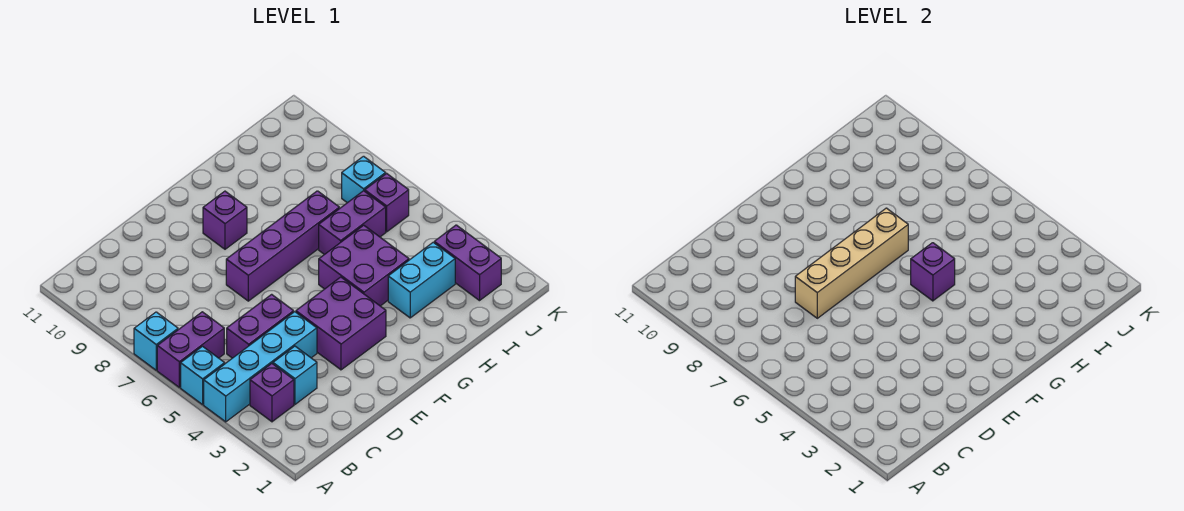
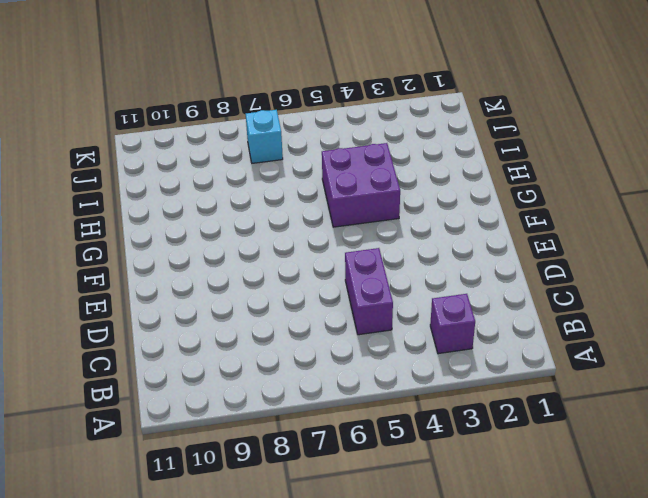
none -> cyan 1x4 brick [204,312,317,422]
none -> cyan 1x1 brick [181,346,225,405]
none -> purple 1x2 brick [157,312,224,387]

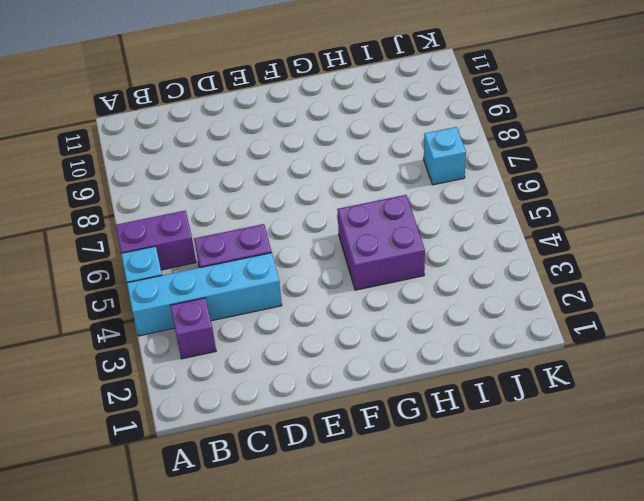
none -> cyan 1x1 brick [134,312,178,370]
none -> cyan 1x1 brick [273,346,317,404]
none -> purple 2x2 brick [296,277,386,370]

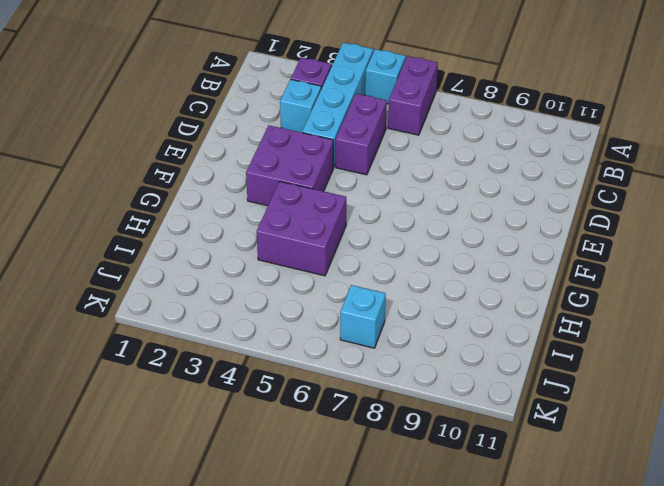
none -> cyan 1x1 brick [134,312,178,370]
none -> purple 1x4 brick [226,191,339,301]
none -> purple 1x1 brick [203,191,247,249]

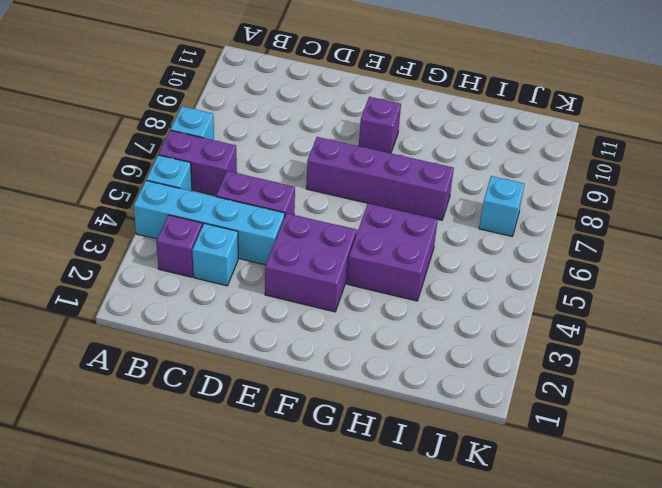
none -> cyan 1x2 brick [388,242,455,318]
none -> purple 1x2 brick [319,191,386,255]
none -> purple 1x2 brick [434,225,501,301]

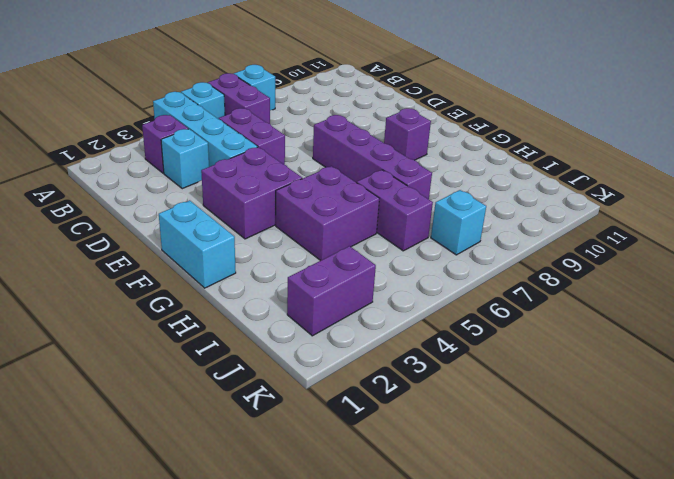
cyan 1x2 brick [159,201,236,288] -> cyan 1x2 brick moved to [388,242,455,318]
none -> purple 1x1 brick [365,173,409,232]
none -> tan 1x4 brick [795,208,908,318]
none -> purple 1x1 brick [911,243,955,301]

